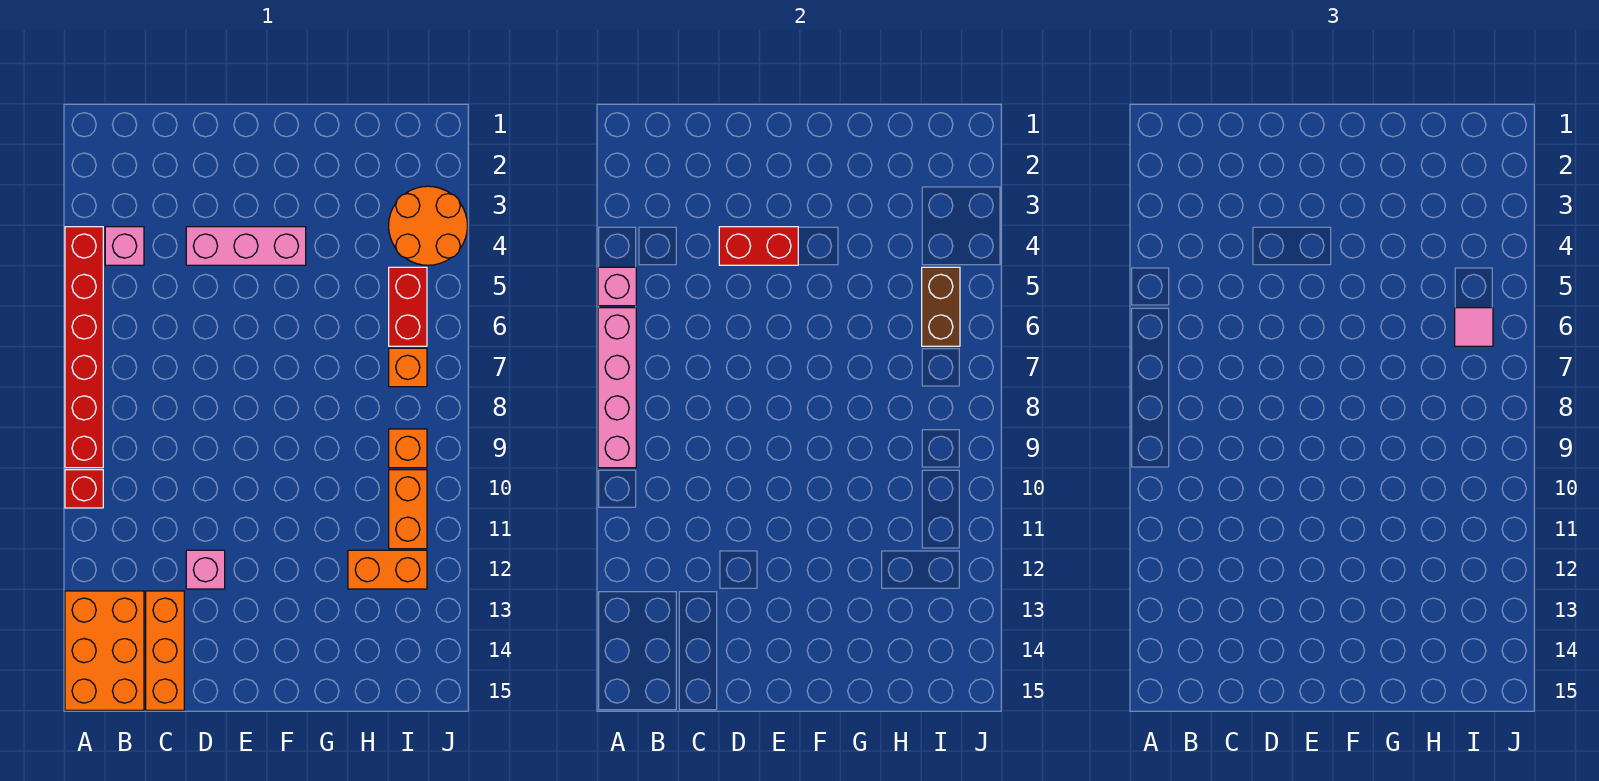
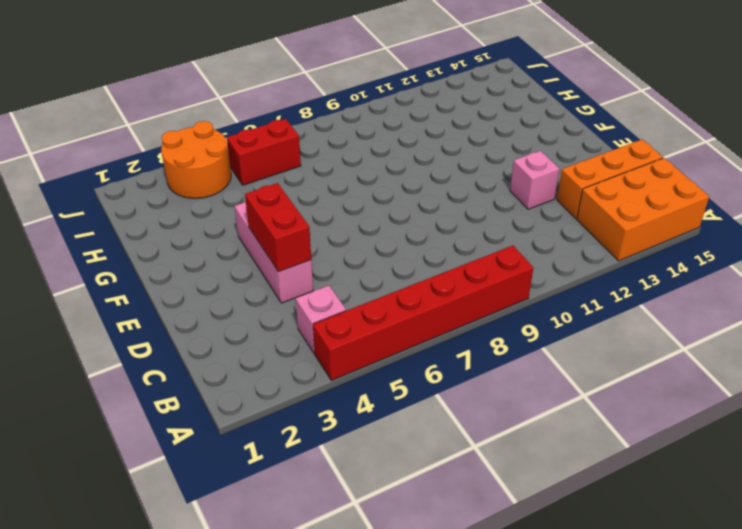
none -> red 1x1 brick [65,470,103,508]
none -> orange 1x2 brick [348,550,427,589]
none -> orange 1x1 brick [389,348,427,387]

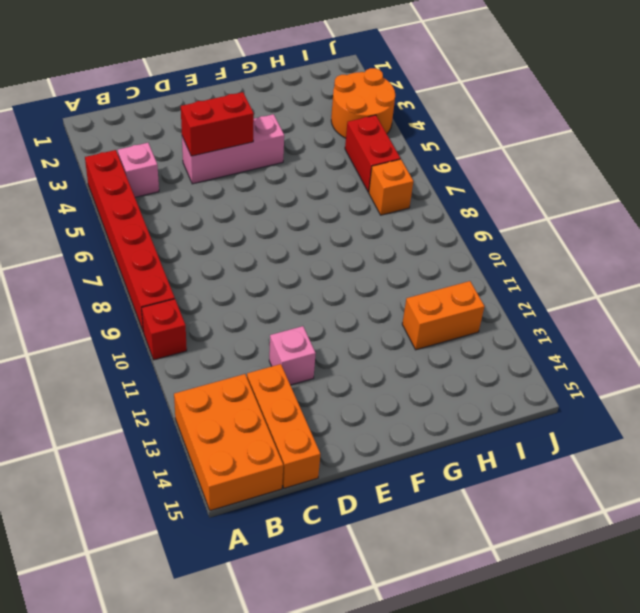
none -> orange 1x1 brick [389,429,427,468]
none -> orange 1x2 brick [389,470,427,549]
none -> pink 1x1 brick [598,267,636,306]

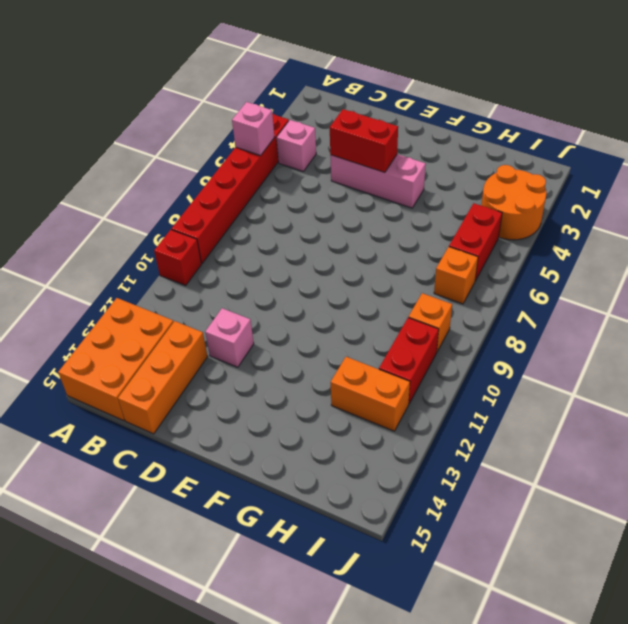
red 1x2 brick [379,318,439,403] -> orange 1x2 brick [389,470,427,549]
none -> pink 1x4 brick [598,308,636,468]
none -> brown 1x2 brick [922,267,960,346]
none -> pink 1x1 tile [1455,308,1493,346]

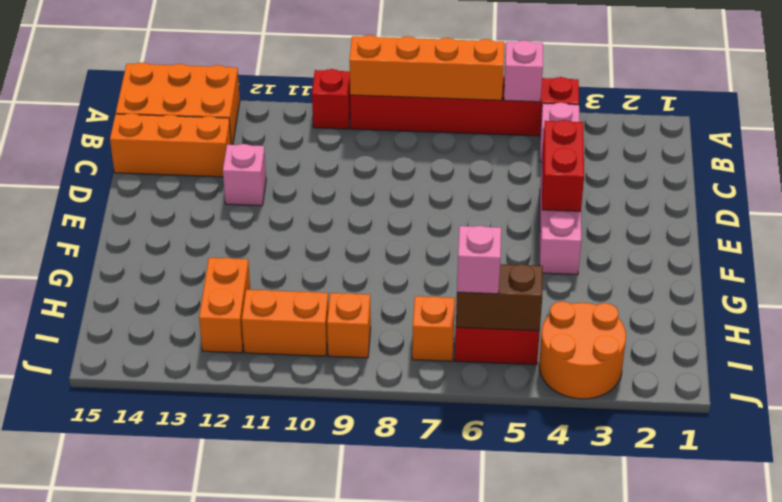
orange 1x4 brick [349,35,504,100] -> pink 1x4 brick [598,308,636,468]
pink 1x1 brick [457,226,501,294] -> pink 1x1 tile [1455,308,1493,346]

